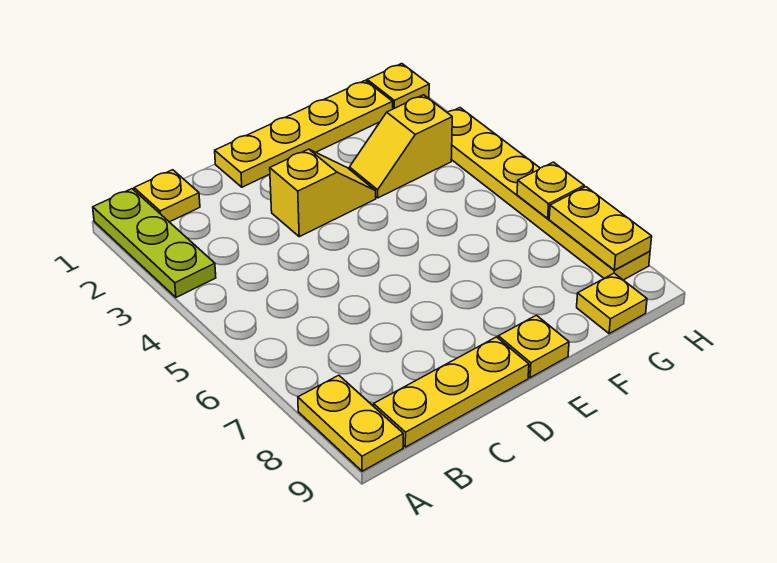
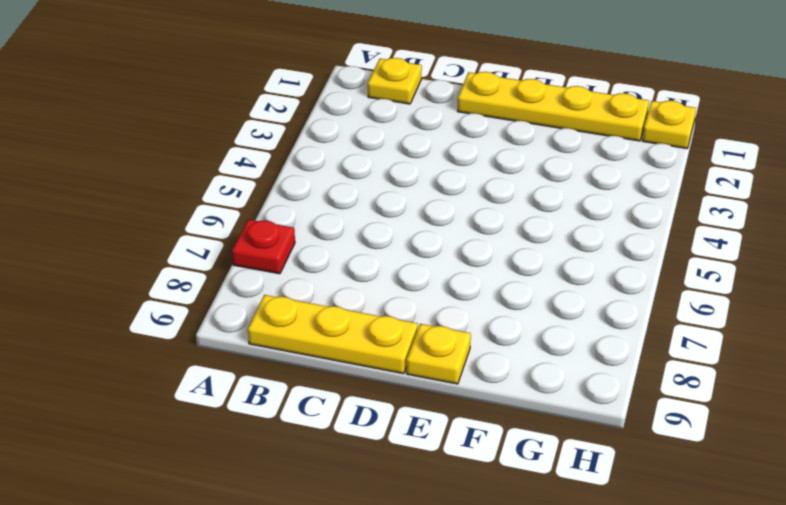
red 1x1 plate [232,220,295,274] -> none
none -> lime 1x3 plate [93,189,216,297]
none -> yellow 1x2 plate [298,375,403,471]
none -> yellow 1x2 slope [270,149,376,237]

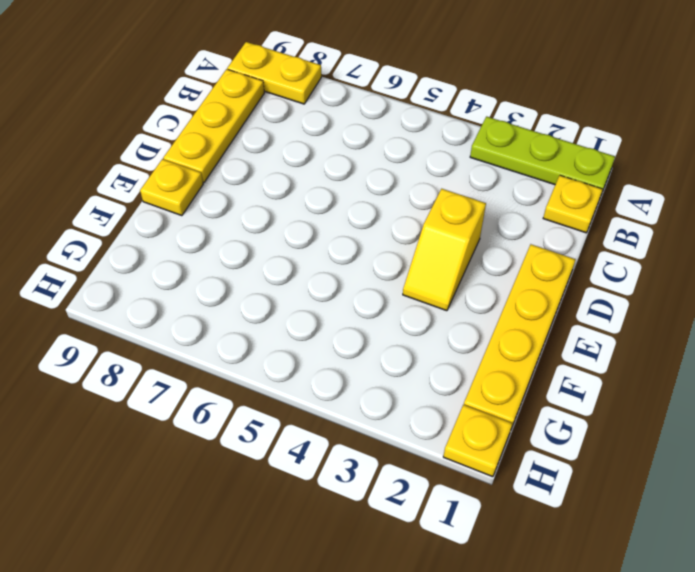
none -> yellow 1x2 slope [350,95,452,198]
none -> yellow 1x1 plate [577,273,647,333]
none -> yellow 1x6 plate [447,108,650,280]

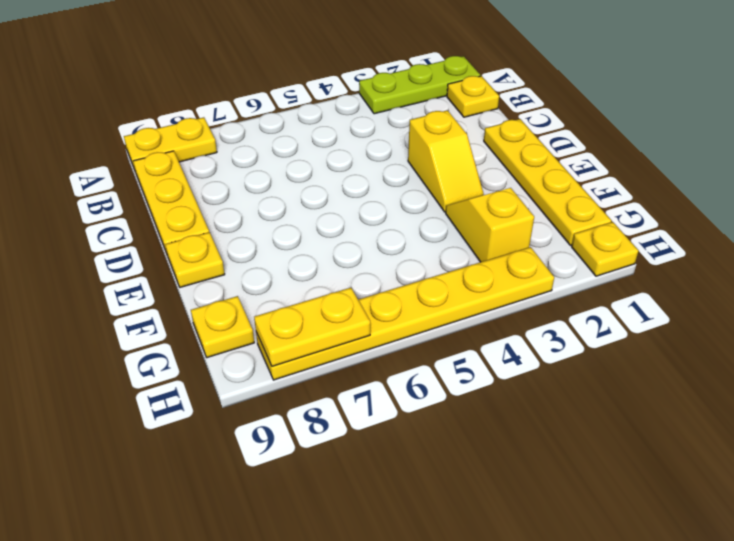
none -> yellow 1x1 plate [517,162,584,219]

